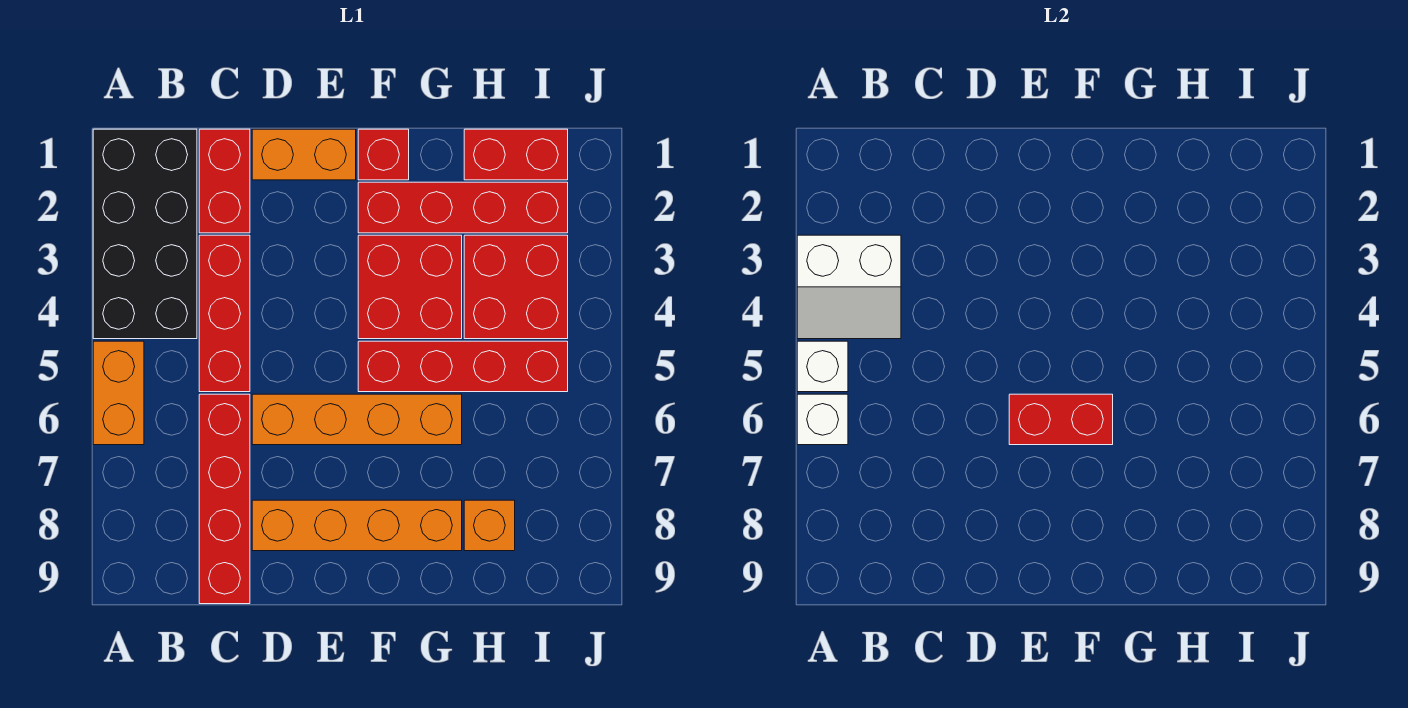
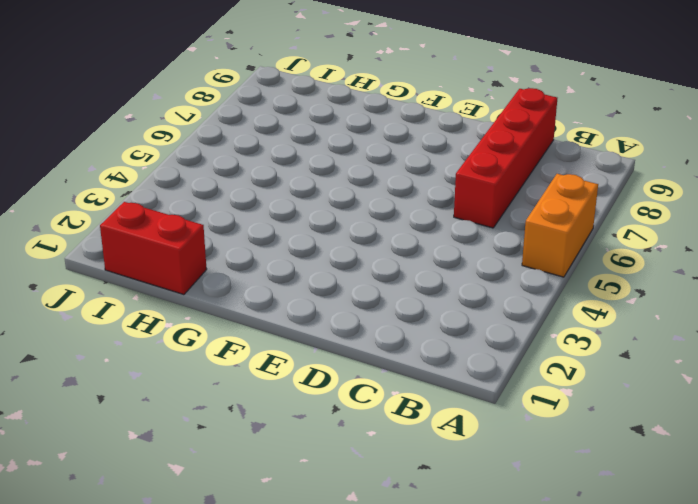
none -> black 2x4 brick [93,129,197,339]
none -> red 1x2 brick [199,129,250,233]
none -> red 1x3 brick [199,235,250,392]

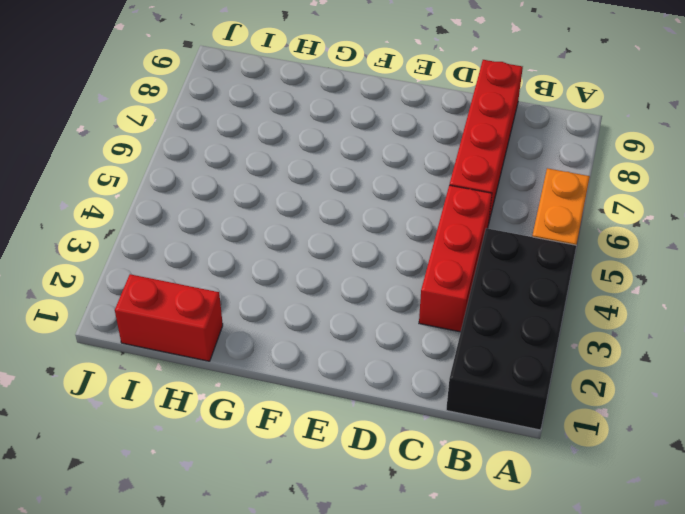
none -> red 1x2 brick [199,129,250,233]
none -> orange 1x2 brick [252,129,356,180]
none -> orange 1x4 brick [252,394,462,445]

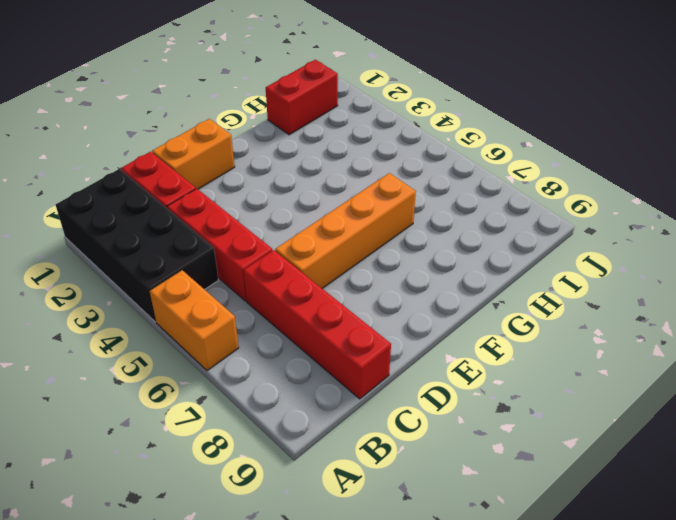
none -> orange 1x4 brick [252,500,462,551]
none -> red 1x1 brick [358,129,409,180]
none -> red 1x4 brick [358,182,568,233]

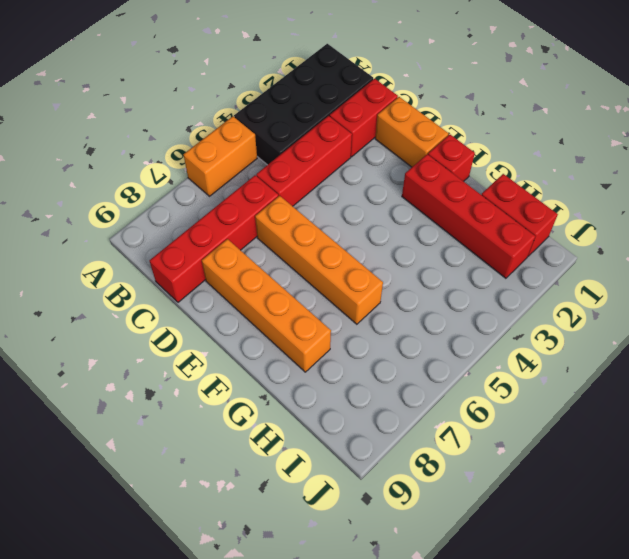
none -> red 2x2 brick [358,235,462,339]
none -> red 1x4 brick [358,341,568,392]
none -> red 2x2 brick [464,235,568,339]

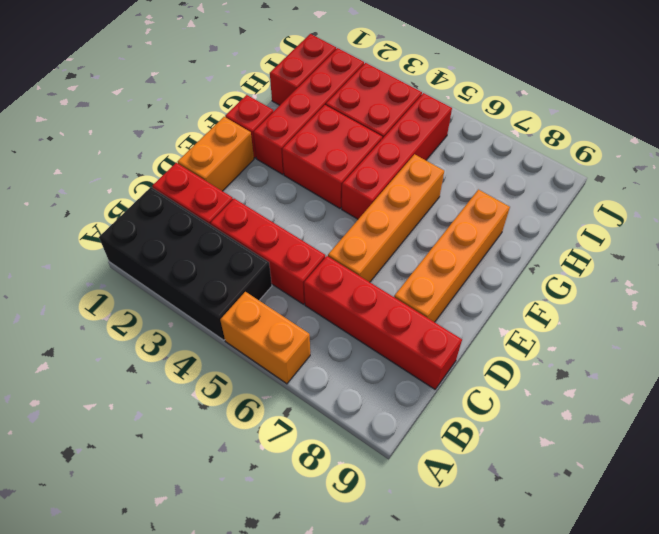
none -> orange 1x1 brick [464,500,515,551]
none -> white 2x2 slope [797,235,901,339]
none -> white 1x1 brick [797,341,848,392]

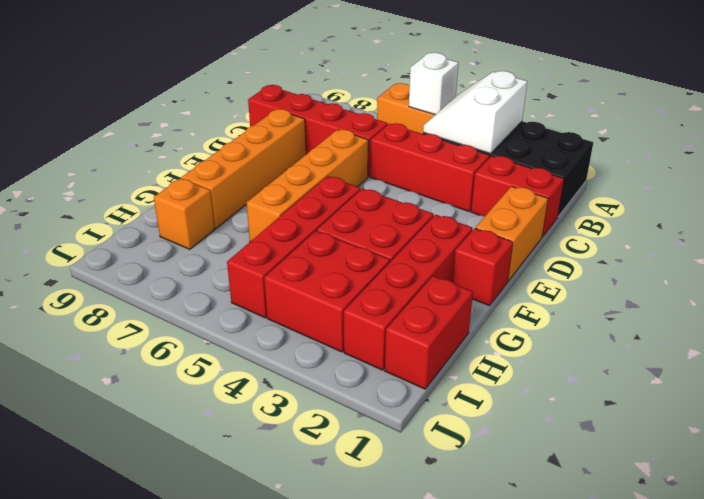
none -> white 1x1 brick [797,394,848,445]
none -> red 1x2 brick [1009,394,1113,445]

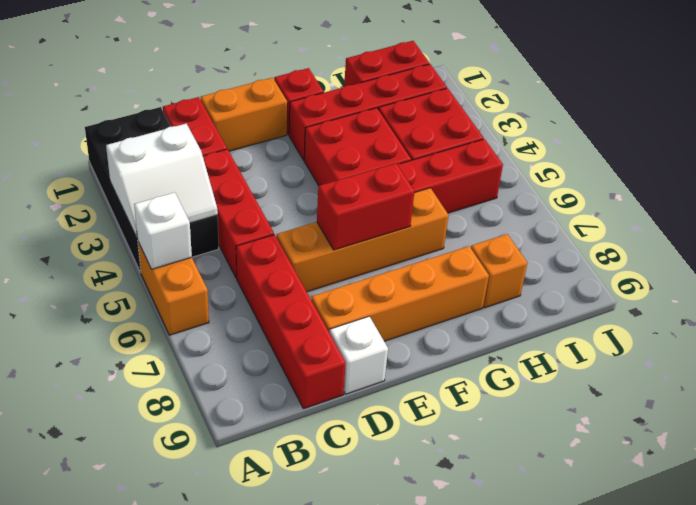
white 1x1 brick [330,316,388,394] -> white 1x1 brick moved to [797,394,848,445]

